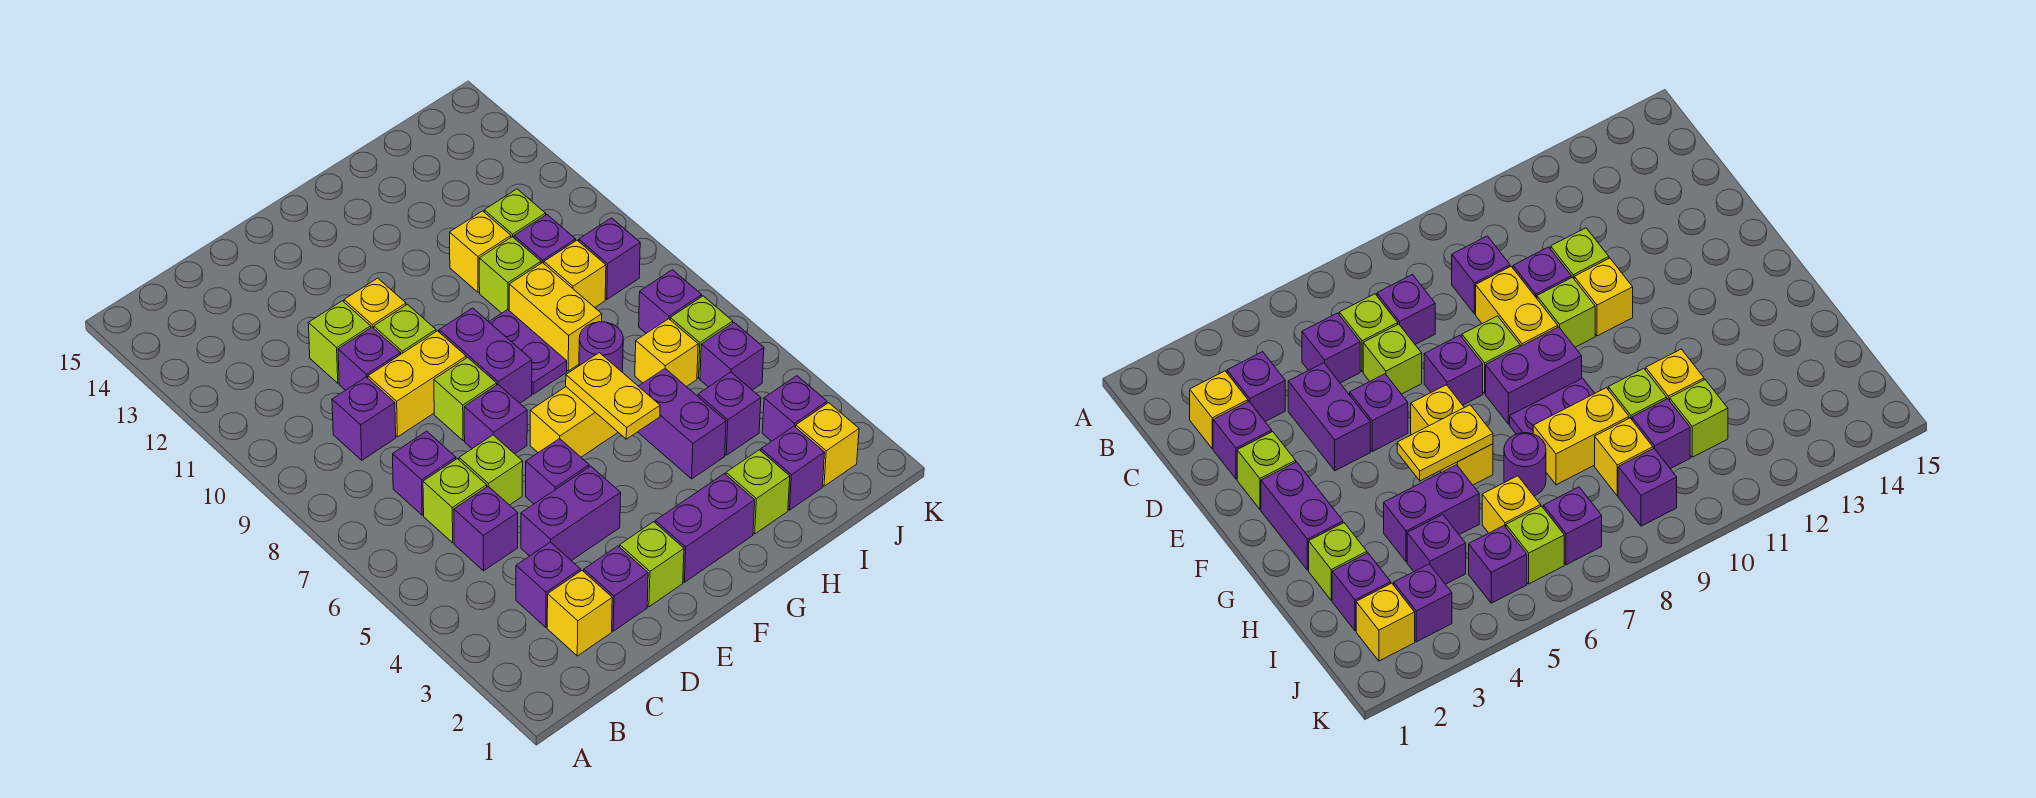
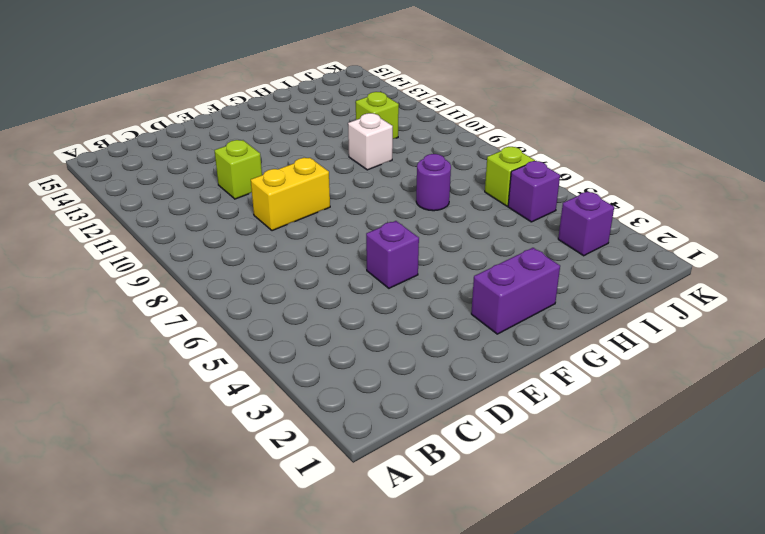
white 1x1 brick [348,113,393,170] -> lime 1x1 brick [479,237,541,313]
none -> yellow 1x1 brick [547,571,612,656]
none -> purple 1x1 brick [516,542,581,627]
none -> purple 1x1 brick [454,486,518,571]
none -> lime 1x1 brick [423,459,487,543]

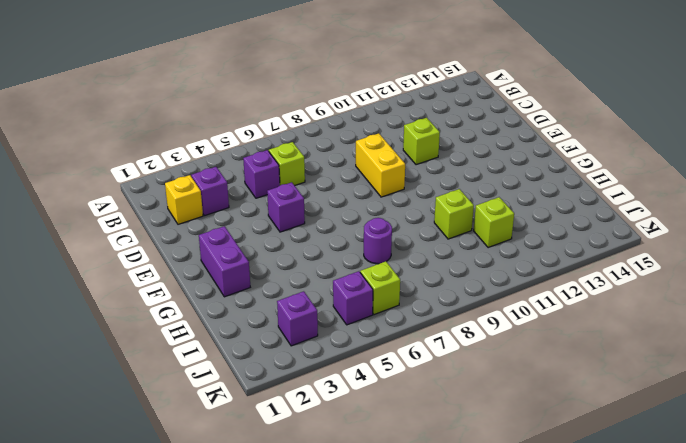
none -> purple 1x1 brick [393,431,456,515]
none -> purple 1x1 brick [332,377,396,460]
none -> purple 1x1 brick [584,546,648,631]
none -> purple 1x2 brick [521,466,621,561]

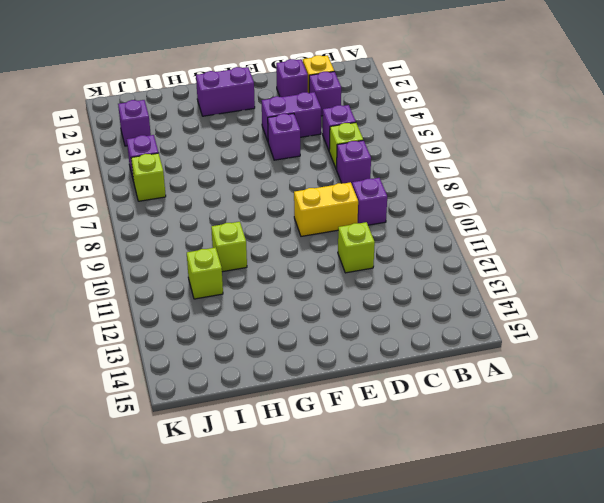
none -> lime 1x1 brick [459,435,523,505]
none -> purple 1x1 brick [338,327,401,390]
none -> lime 1x1 brick [620,522,684,607]
none -> purple 1x1 brick [464,385,527,454]

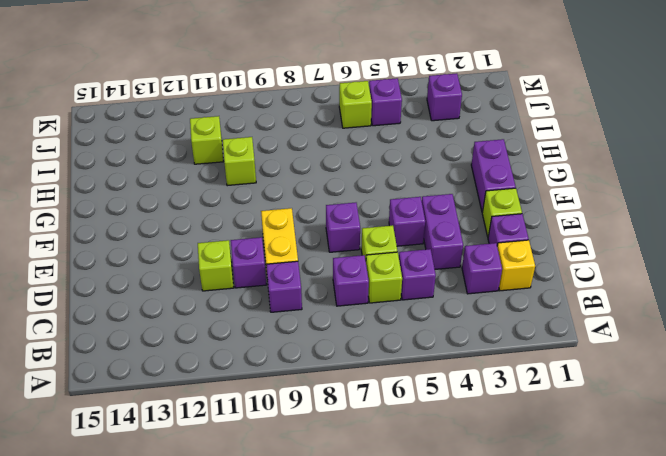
none -> lime 1x1 brick [434,358,497,441]
none -> lime 1x1 brick [374,304,436,354]
none -> yellow 1x1 brick [344,278,406,328]
none -> yellow 1x2 brick [530,387,618,457]

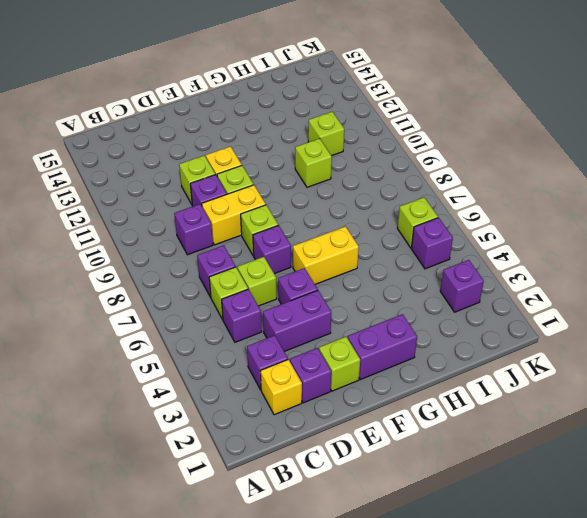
none -> purple 1x2 brick [439,308,532,403]
none -> purple 1x2 plate [489,310,567,394]
none -> lime 1x1 brick [726,450,790,534]
none -> purple 1x2 brick [638,369,726,479]

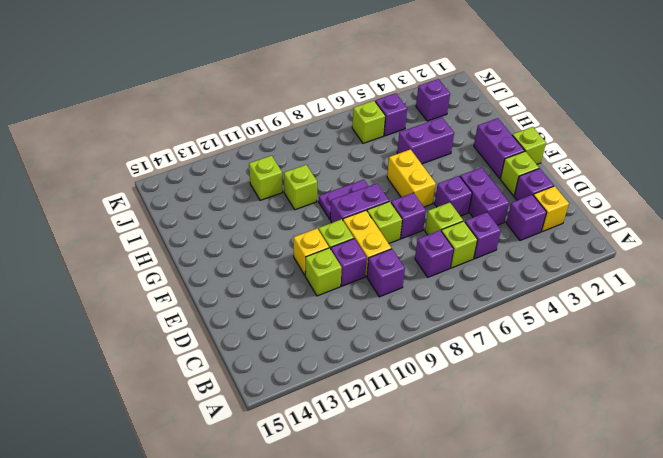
lime 1x1 brick [512,127,546,164] -> lime 1x1 brick moved to [726,450,790,534]
none -> purple 1x1 round brick [579,322,623,372]
none -> yellow 1x2 brick [509,263,602,371]
none -> yellow 1x1 brick [450,211,511,292]
none -> purple 1x1 brick [761,426,825,510]

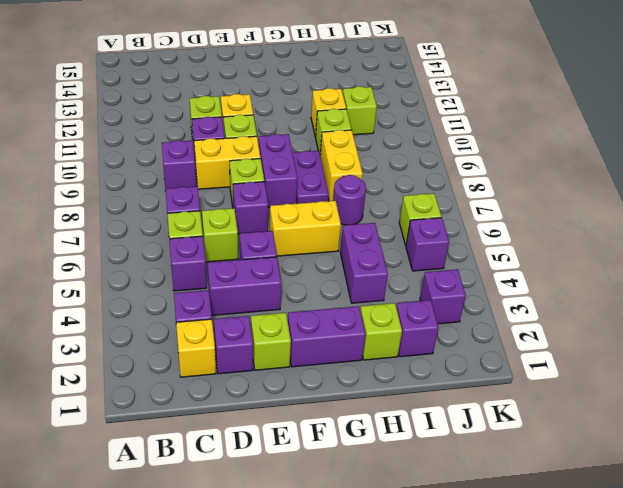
none -> purple 1x1 brick [698,372,761,455]
none -> yellow 1x1 brick [635,319,698,387]
none -> yellow 1x1 brick [544,240,606,307]
none -> purple 1x1 brick [514,215,576,263]

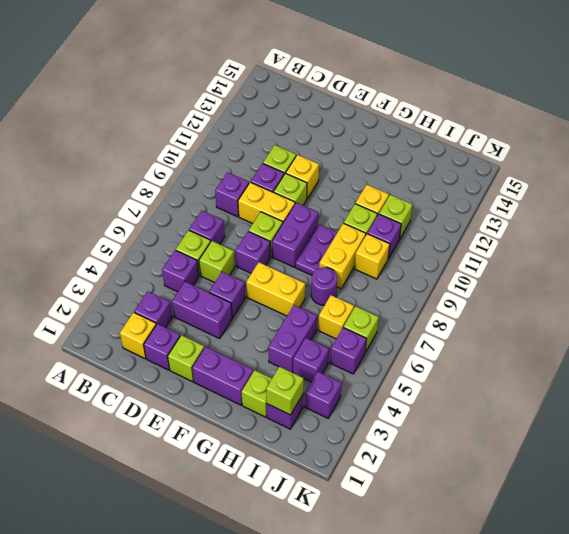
lime 1x1 brick [266,367,304,415] -> none
none -> yellow 1x1 brick [796,403,859,486]
none -> purple 1x1 brick [639,270,702,333]
none -> purple 1x1 brick [579,218,640,299]
none -> yellow 1x2 plate [566,353,660,439]

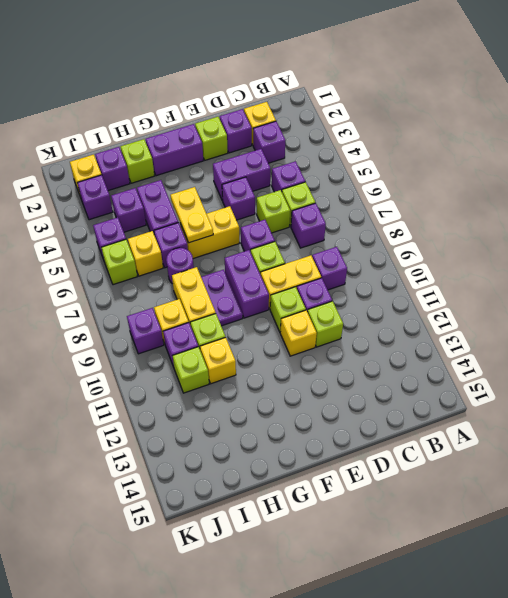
purple 1x1 brick [154,223,188,268] -> purple 1x1 brick moved to [639,270,702,333]

